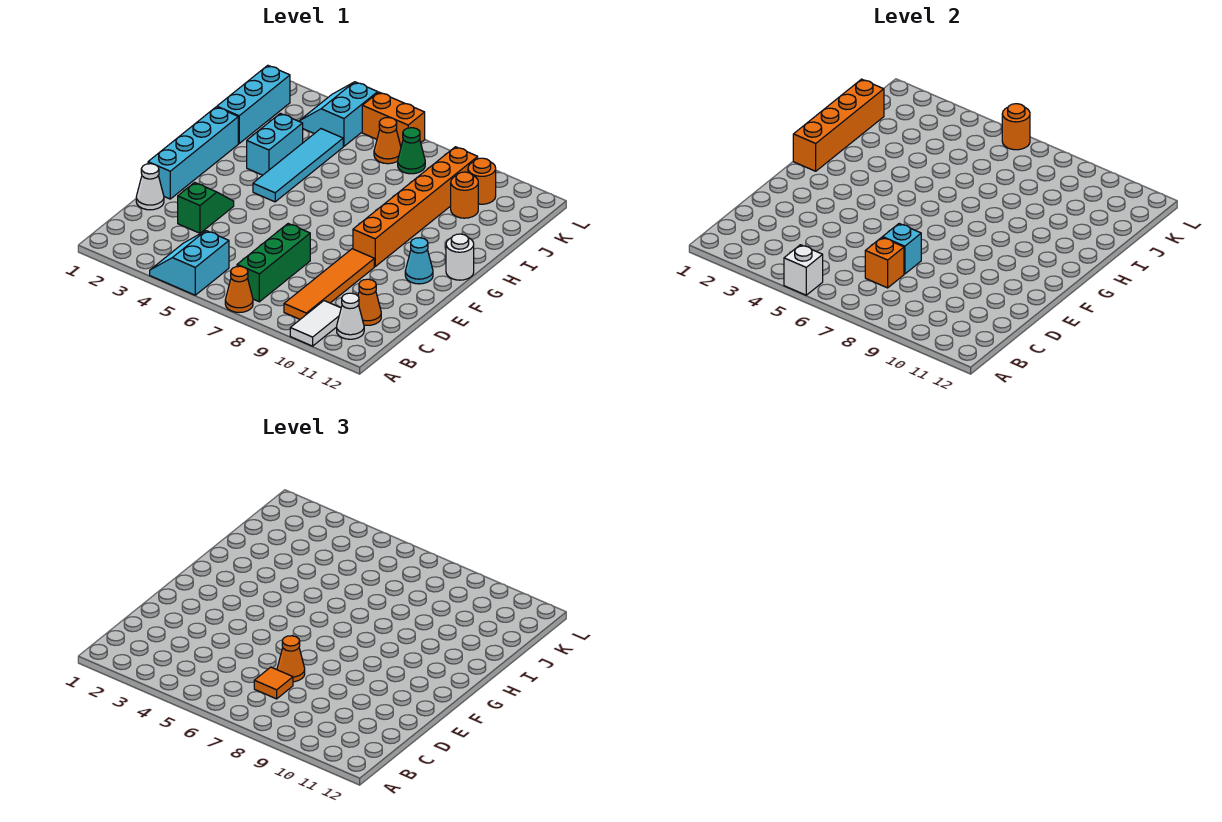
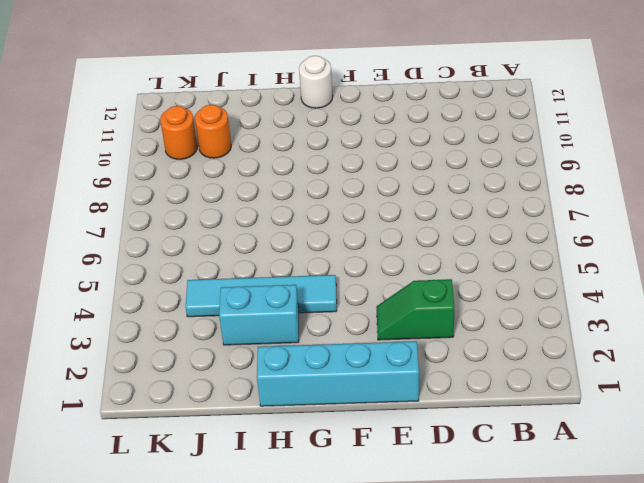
none -> cyan 2x2 slope [150,231,229,295]
none -> orange 1x1 cone [225,266,253,313]
none -> white 1x2 tile [290,301,341,346]

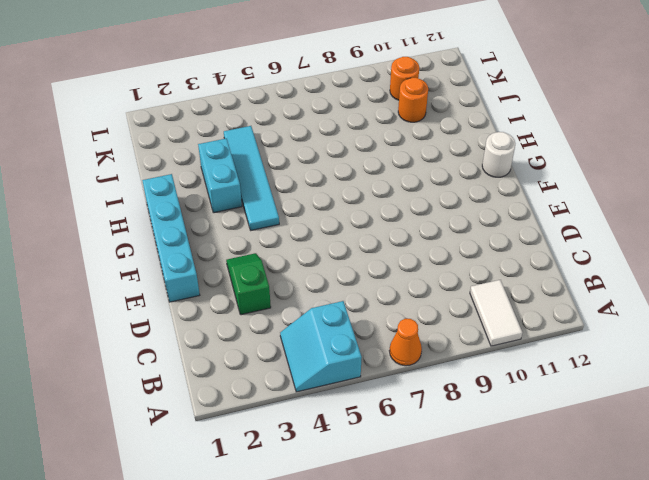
none -> green 1x3 brick [237,224,310,302]
none -> orange 1x4 tile [284,249,374,319]
none -> white 1x1 cone [337,293,364,339]

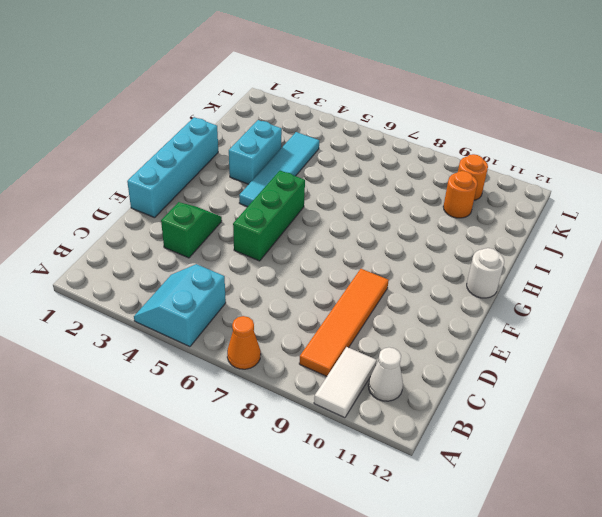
green 1x3 brick [233,171,305,261] -> green 1x3 brick moved to [237,224,310,302]
none -> orange 1x1 cone [358,279,381,325]
none -> white 1x1 cone [136,164,164,210]
none -> orange 1x6 brick [353,147,478,266]

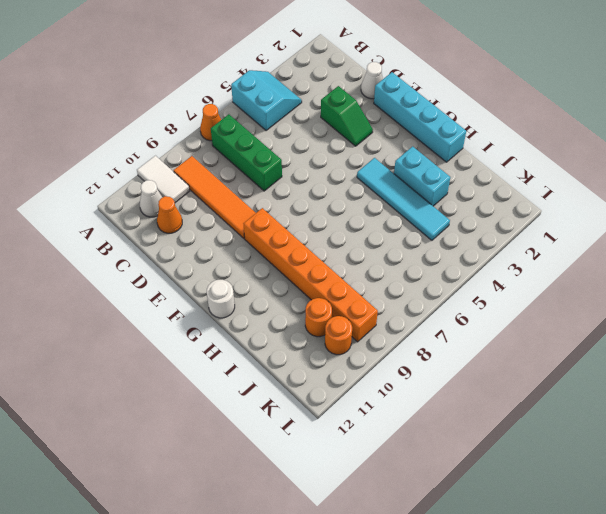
none -> cyan 1x1 cone [405,238,433,284]
none -> cyan 1x3 brick [217,65,290,143]
none -> cyan 2x2 slope [299,82,378,146]

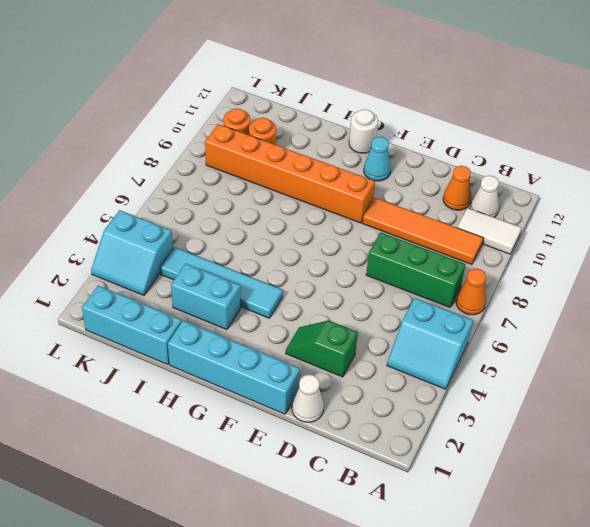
none -> orange 1x1 cone [374,118,401,164]
none -> green 1x1 cone [398,128,425,174]
none -> orange 1x2 brick [362,92,425,146]

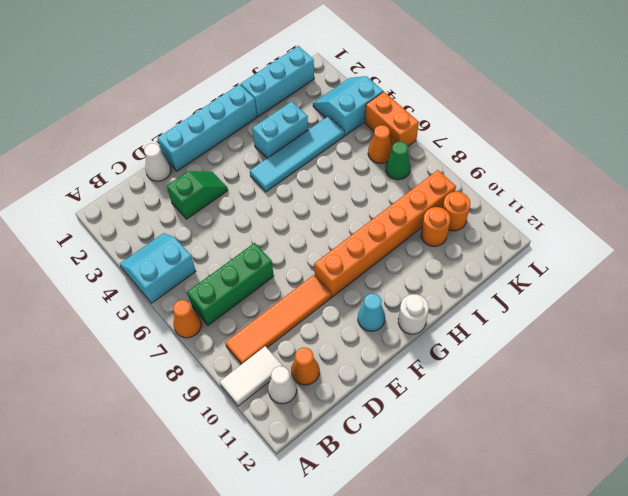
none -> white 1x1 brick [784,245,823,295]
none -> orange 1x1 brick [865,237,904,288]
none -> cyan 1x1 brick [883,224,921,274]

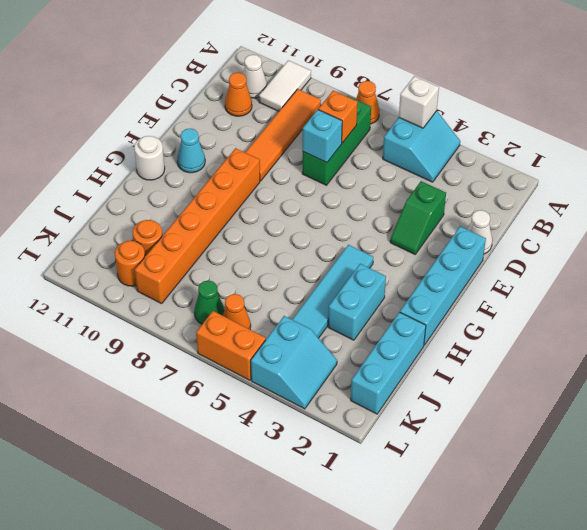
none -> orange 1x4 brick [793,79,884,171]
none -> orange 1x1 round brick [1002,104,1030,150]
none -> orange 1x1 tile [254,667,293,699]

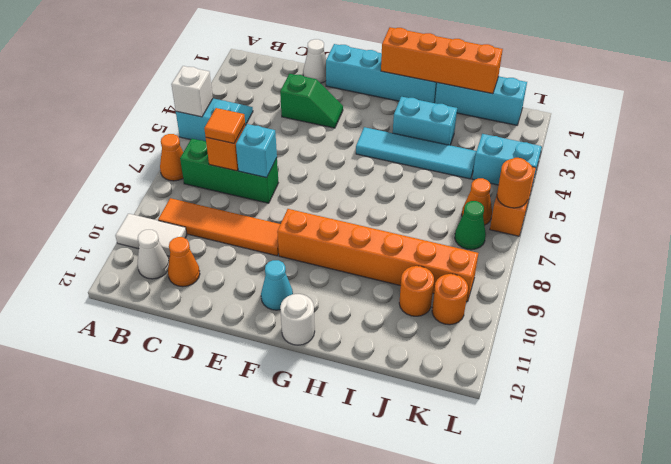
none -> orange 1x1 cone [277,636,305,682]

